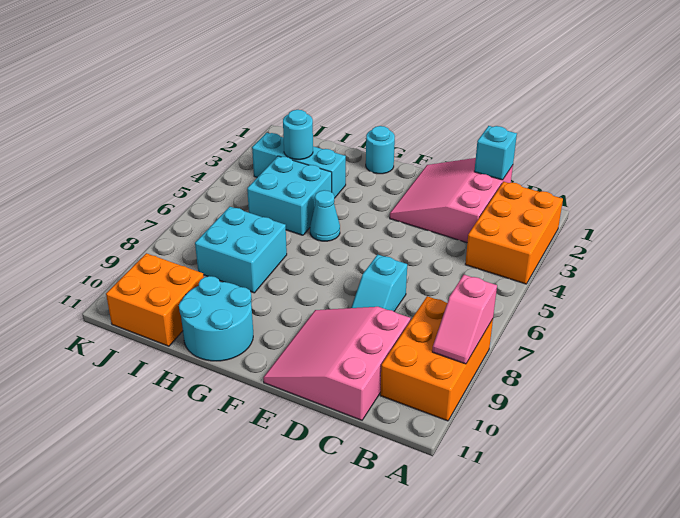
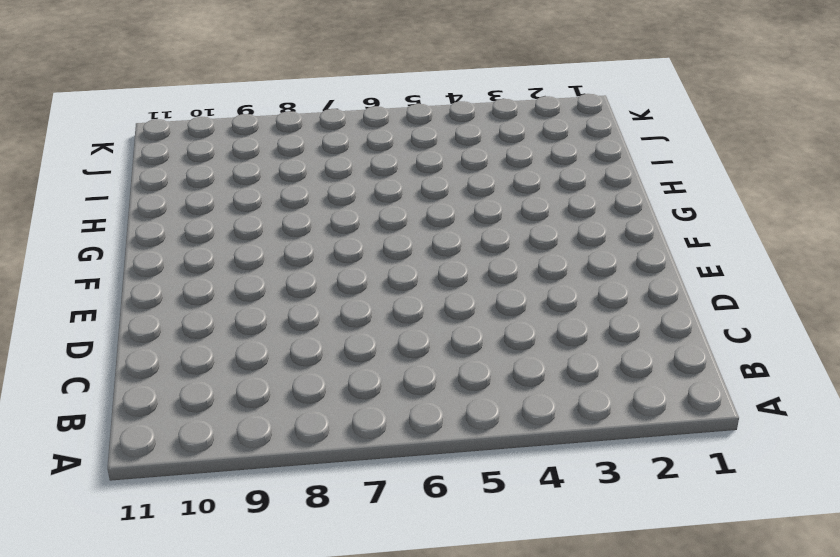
none -> orange 2x3 brick [465,182,563,284]
none -> orange 2x3 brick [380,296,493,421]
none -> pink 3x3 slope [390,158,513,243]

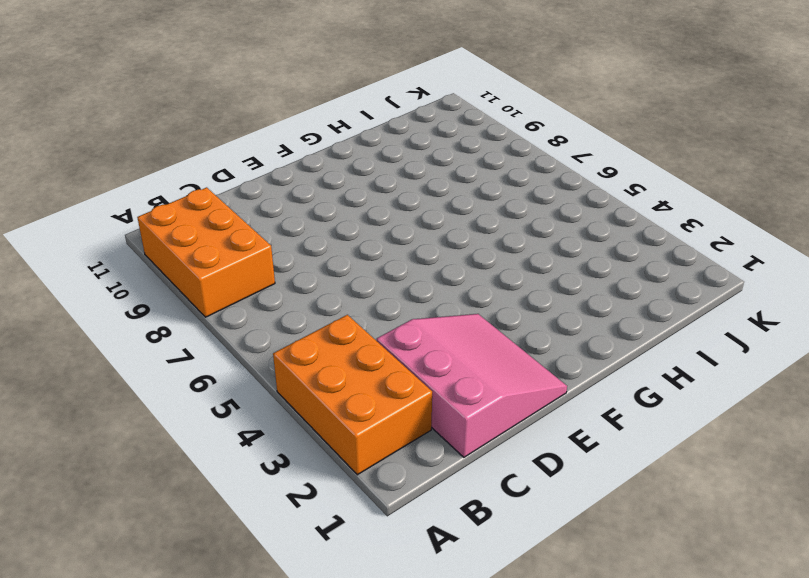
none -> pink 3x3 slope [263,307,411,420]
none -> cyan 1x2 slope [351,254,407,311]
none -> cyan 1x1 round brick [366,126,395,174]

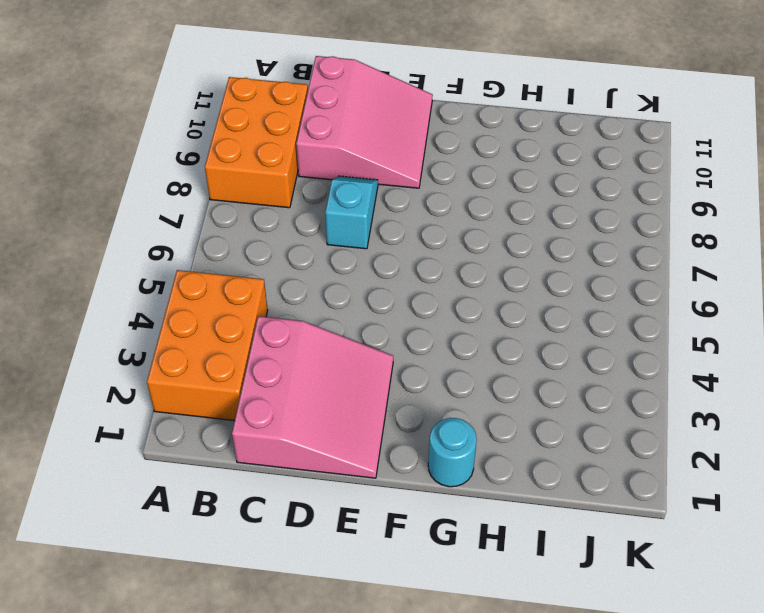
none -> cyan 1x1 cone [310,190,340,241]
none -> cyan 2x2 round brick [179,276,253,361]
none -> cyan 1x3 brick [252,133,346,198]

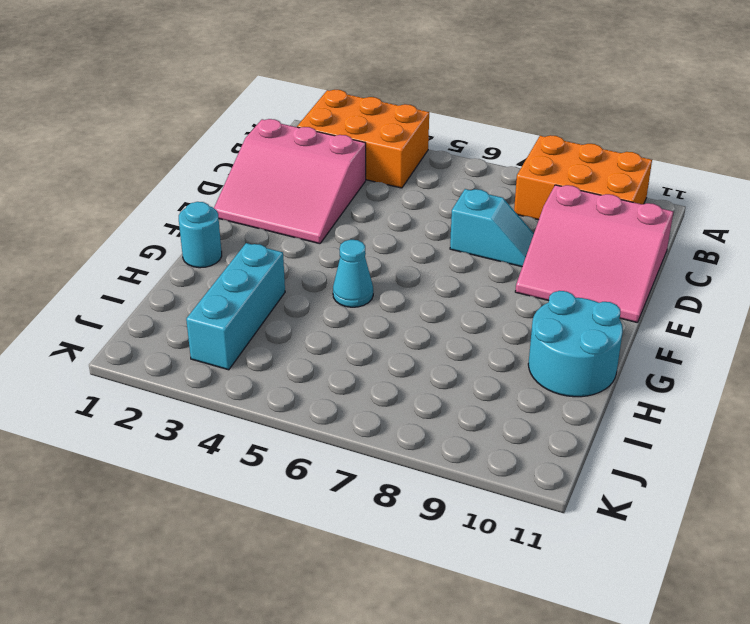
none -> cyan 2x2 brick [247,156,332,235]
none -> cyan 2x2 brick [195,207,287,293]
none -> orange 2x2 brick [106,253,204,346]

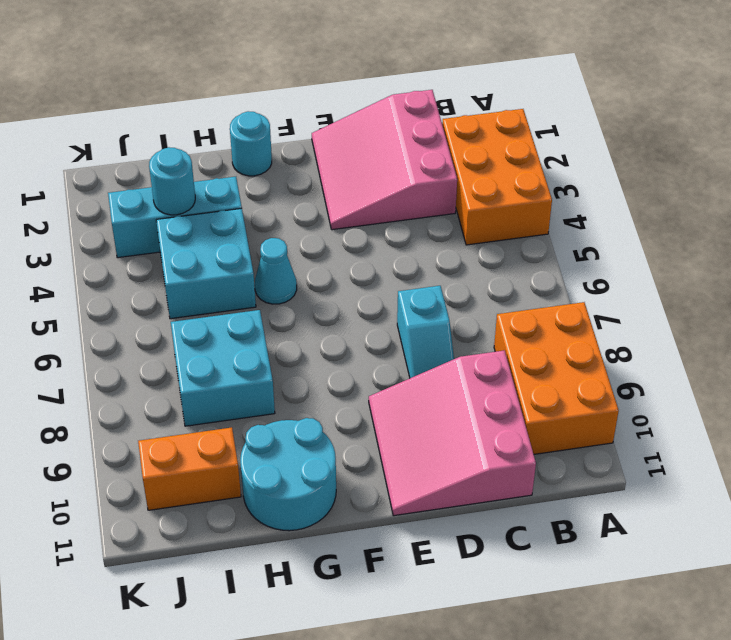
orange 1x2 brick [138,427,241,510] -> orange 2x2 brick [106,253,204,346]
none -> pink 1x2 slope [432,275,497,364]
none -> cyan 1x1 brick [474,126,517,180]

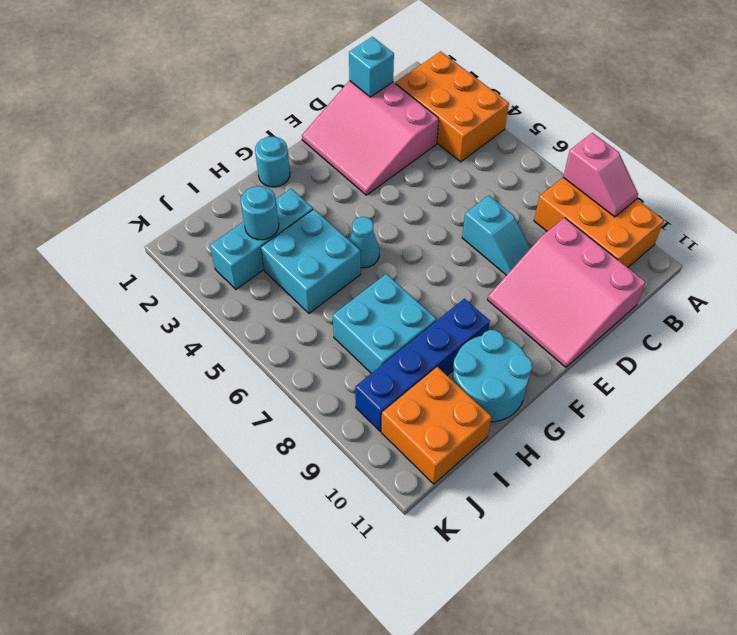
blue 1x4 brick [355,299,490,431] -> none

